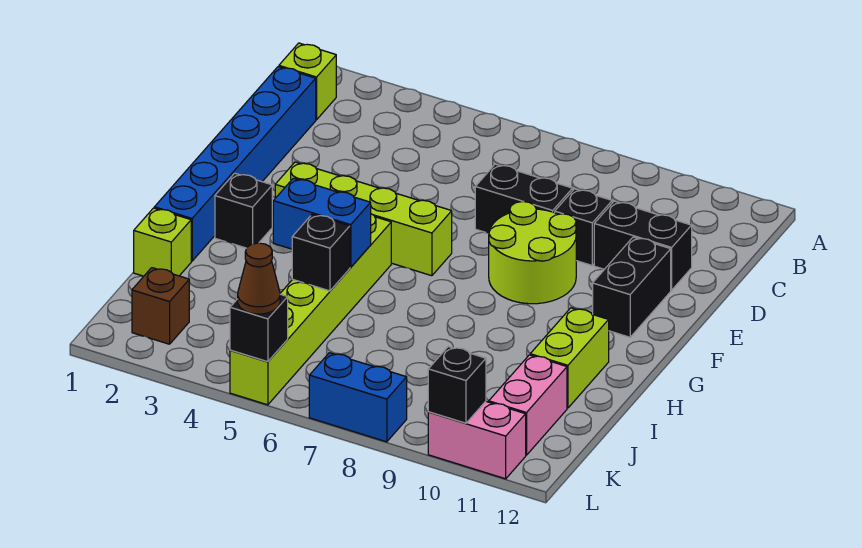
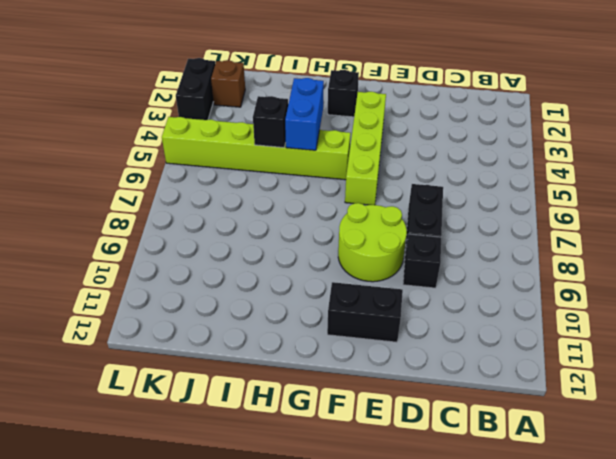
black 1x2 brick [176,58,215,120] -> black 1x2 brick moved to [594,201,692,290]
none -> lime 1x1 brick [279,43,336,120]
none -> blue 1x6 brick [154,67,316,261]
none -> lime 1x2 brick [530,308,609,408]

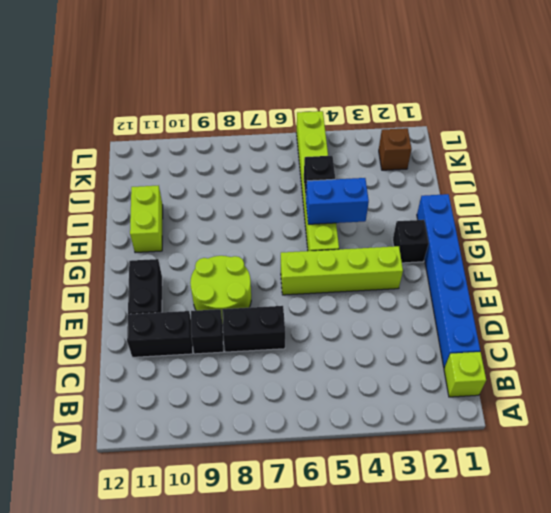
none -> lime 1x1 brick [134,208,191,276]
none -> pink 1x2 brick [489,355,567,455]
none -> blue 1x2 brick [309,353,407,442]

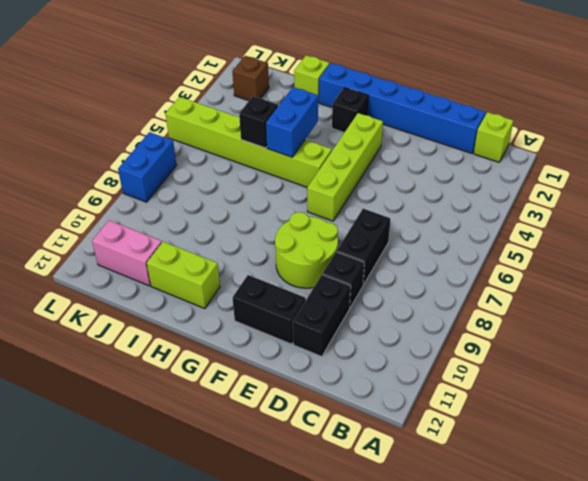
none -> pink 1x2 brick [428,401,526,479]
none -> black 1x1 brick [230,294,288,362]
none -> black 1x1 brick [428,347,486,423]

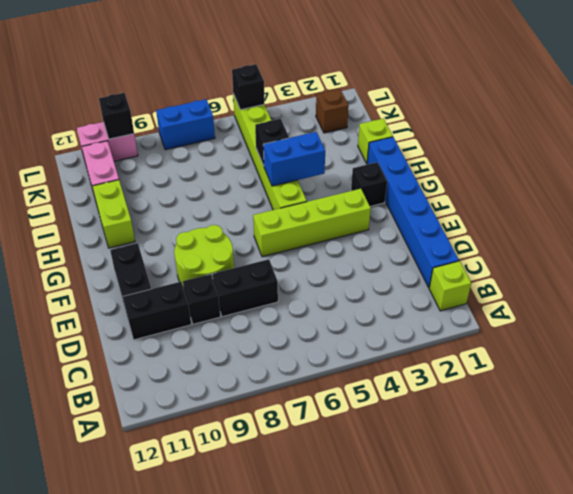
none -> brown 1x1 cone [238,243,280,314]

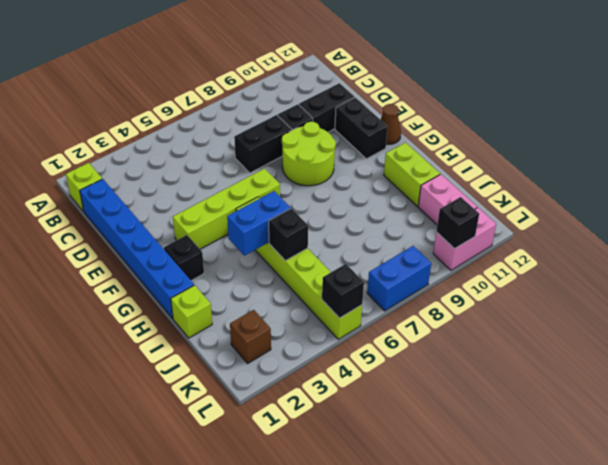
brown 1x1 cone [381,104,401,144] -> brown 1x1 cone moved to [238,243,280,314]

